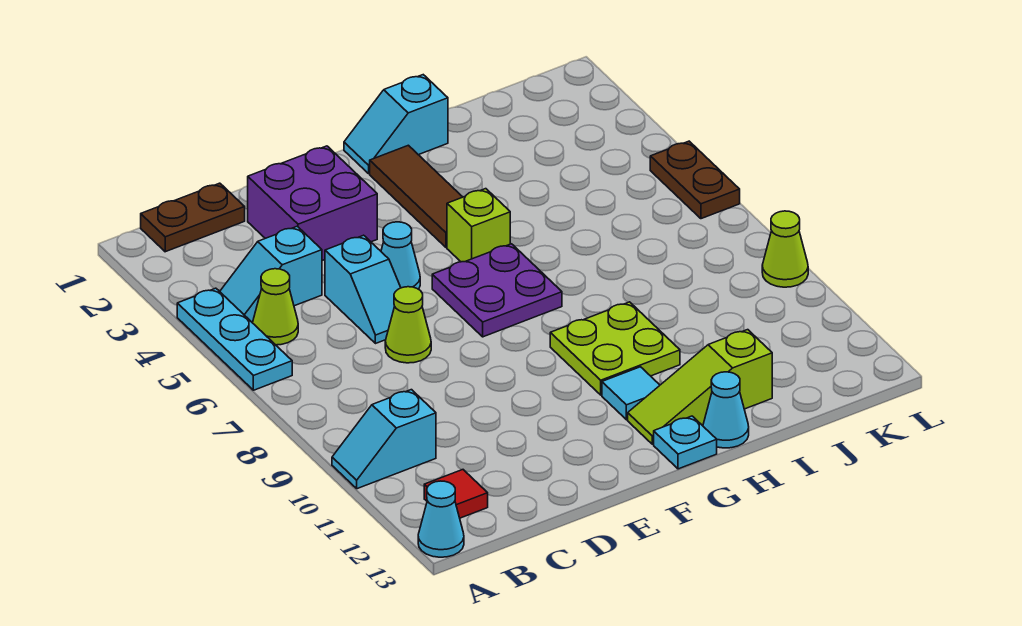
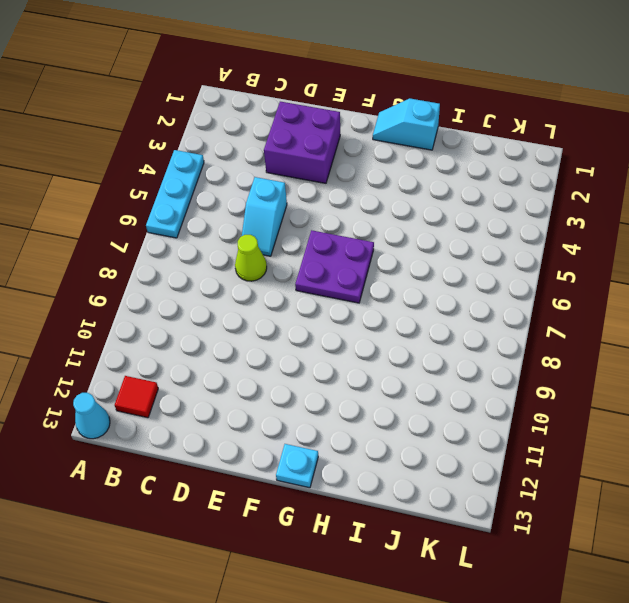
none -> cyan 1x2 slope [332,390,436,489]
none -> brown 1x2 plate [141,183,245,252]
none -> cyan 1x2 slope [220,226,322,322]

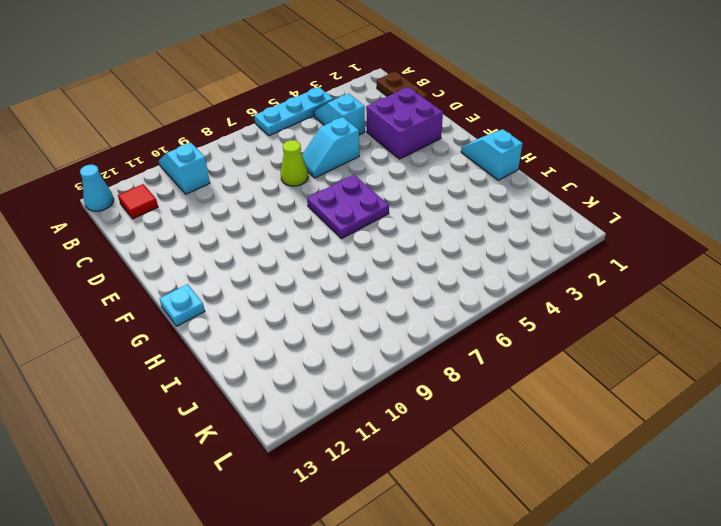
none -> lime 1x1 cone [253,269,298,345]
none -> cyan 1x1 cone [381,222,420,289]
none -> brown 1x3 tile [370,145,462,247]

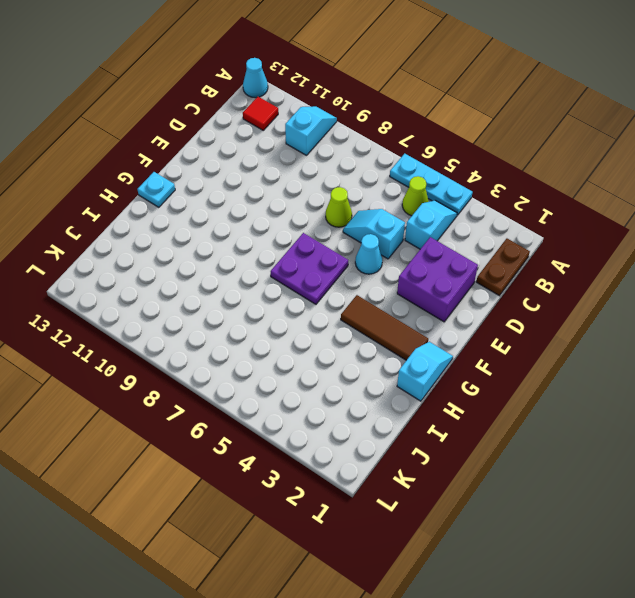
none -> lime 1x1 brick [447,189,510,262]
none -> lime 2x2 plate [550,302,680,395]
none -> cyan 1x1 tile [602,367,660,420]

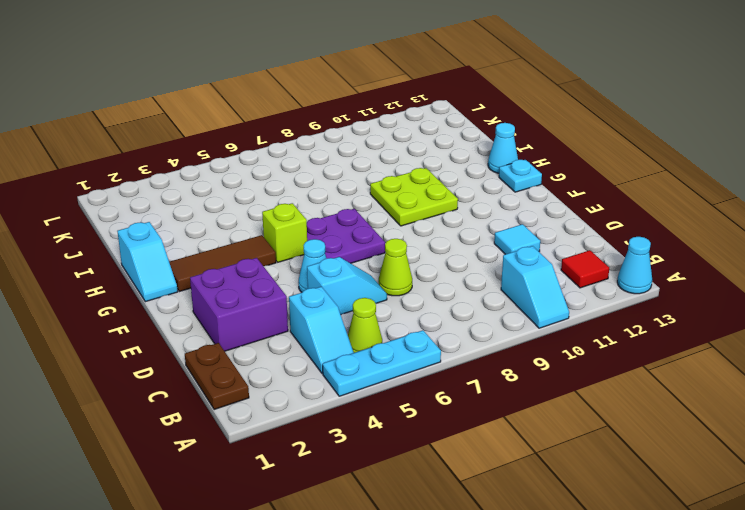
cyan 1x1 tile [494,224,540,254] -> cyan 1x1 tile moved to [602,367,660,420]
none -> lime 1x3 slope [628,330,772,444]
none -> brown 1x2 plate [650,141,740,219]
none -> lime 1x1 cone [762,211,808,287]

